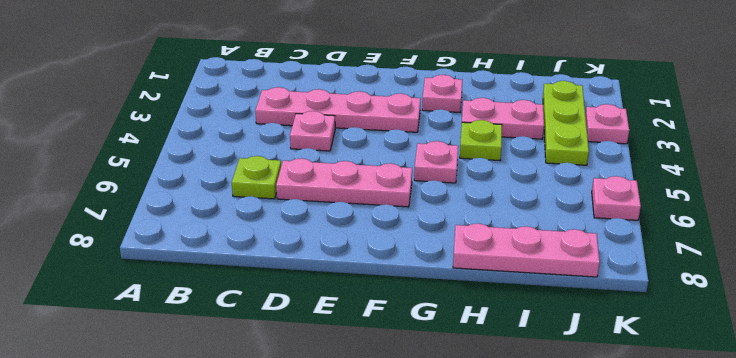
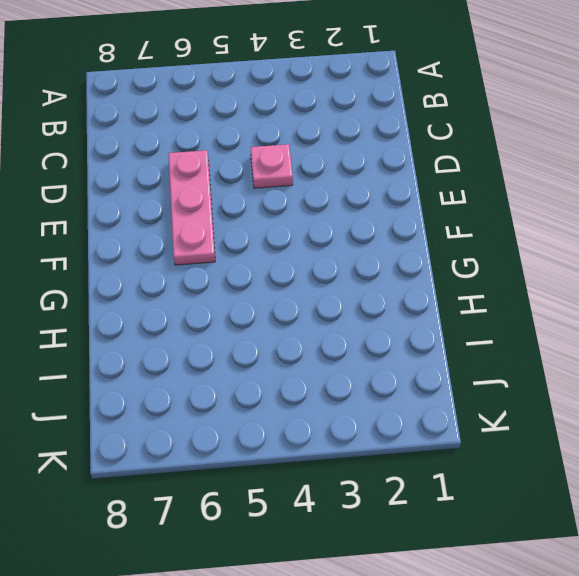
none -> pink 1x4 plate [255,87,421,132]
none -> lime 1x1 plate [232,156,281,199]
none -> pink 1x1 plate [422,75,462,112]

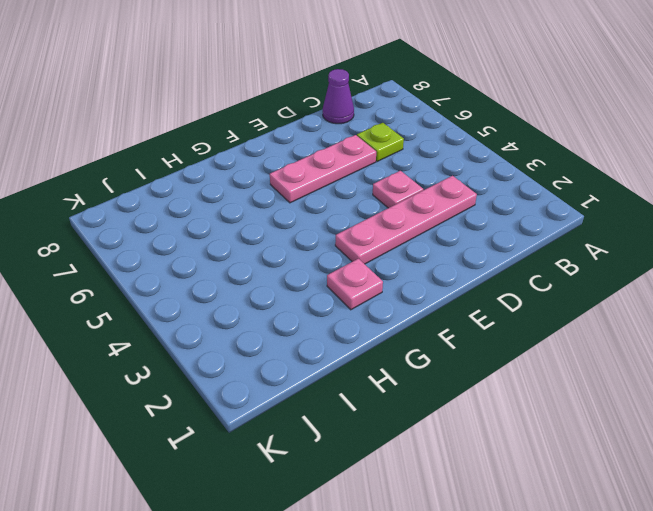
purple 1x1 cone [323,69,354,124] -> none
none -> pink 1x1 plate [414,141,458,183]
none -> pink 1x2 plate [462,98,544,139]
none -> lime 1x1 plate [460,120,502,161]

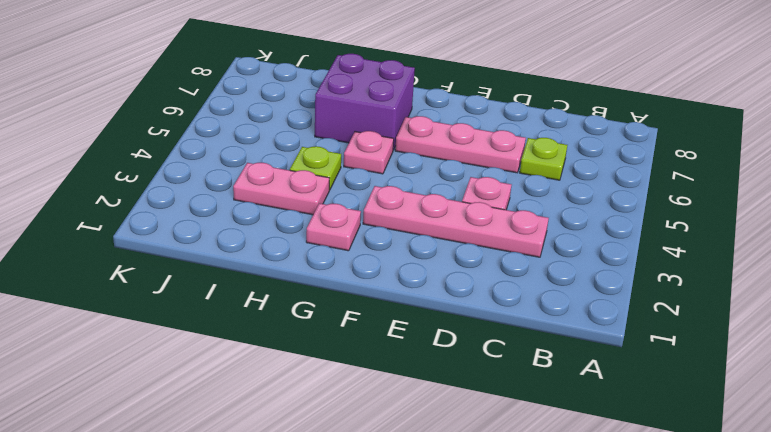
purple 2x2 brick [315,54,415,150] -> none
none -> pink 1x3 plate [453,223,600,277]
none -> lime 1x3 plate [543,81,589,165]
none -> pink 1x1 plate [585,104,629,144]

